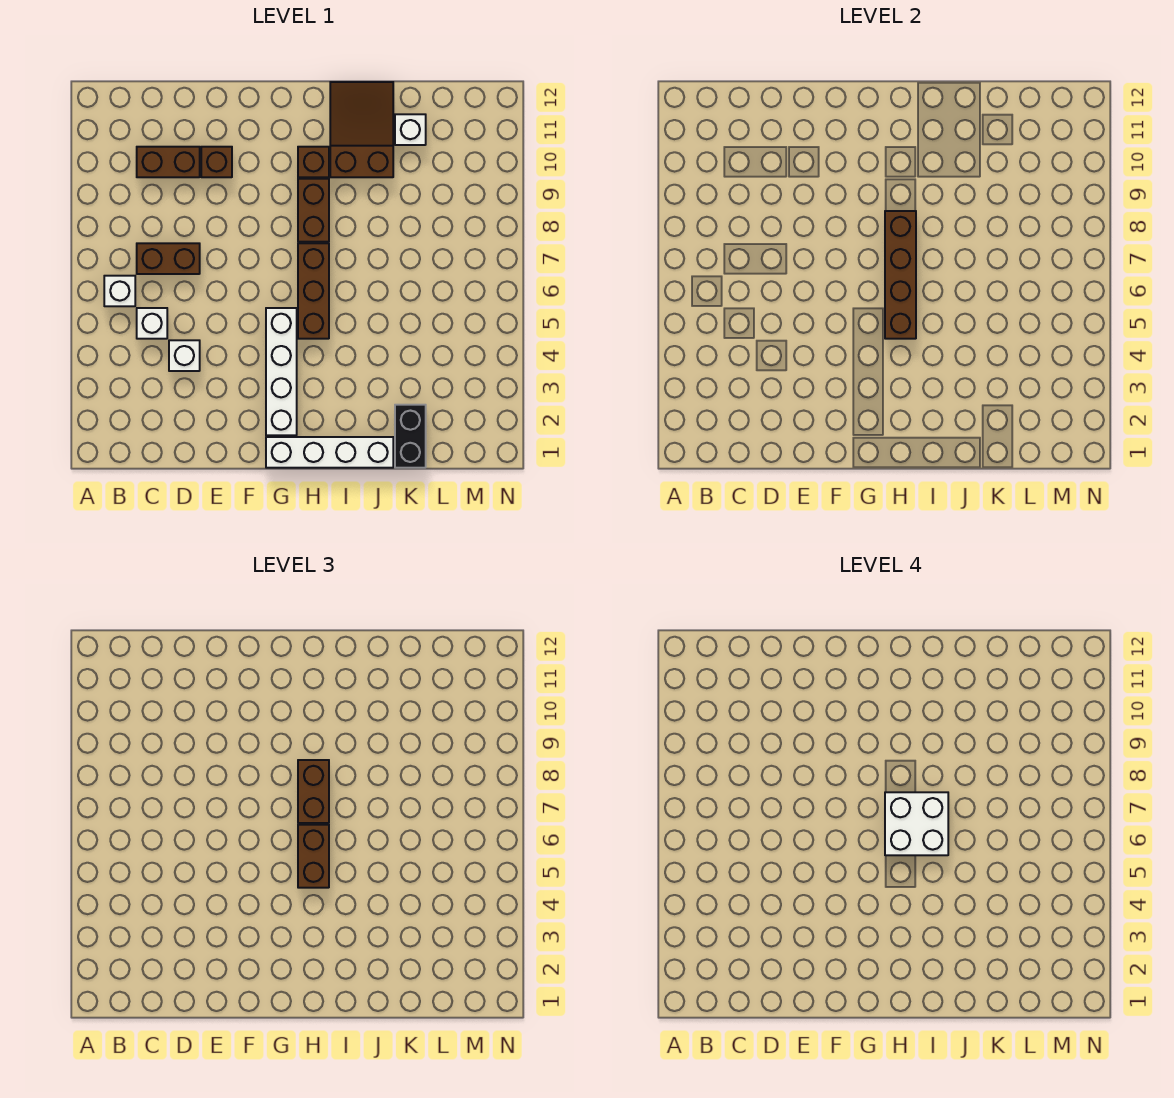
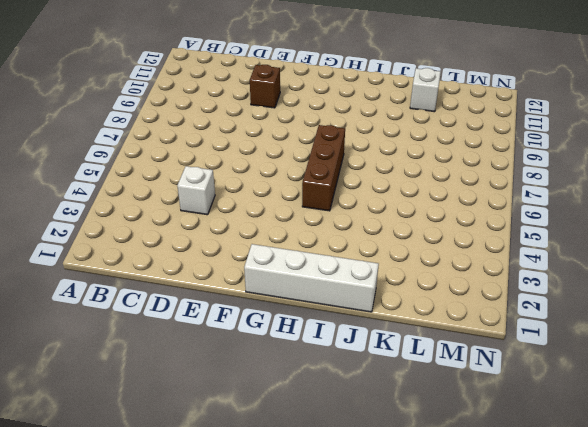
none -> white 1x1 brick [104,276,135,306]
none -> white 1x1 brick [137,308,167,339]
none -> brown 1x2 brick [137,243,200,274]

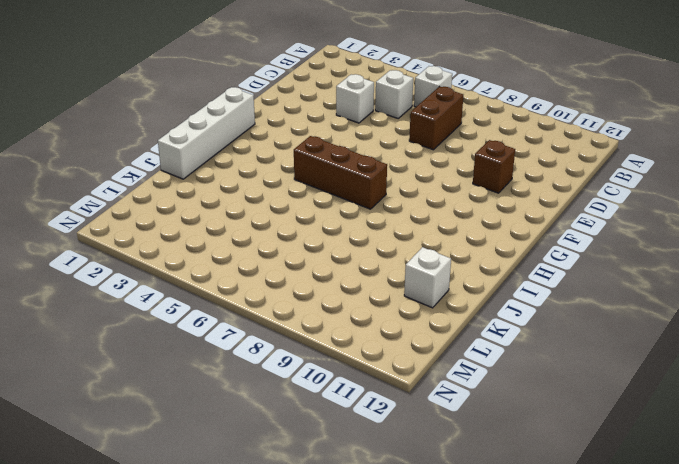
none -> brown 1x2 brick [137,147,200,177]
none -> white 1x4 brick [266,308,297,435]
none -> brown 1x2 brick [298,179,329,242]

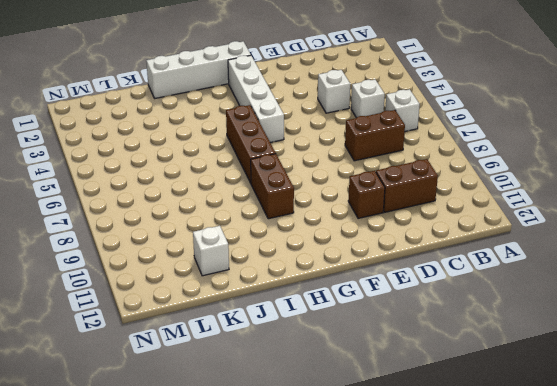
none -> brown 1x1 brick [298,147,329,177]
none -> brown 2x3 slope [330,82,393,177]
none -> black 1x2 brick [395,405,426,468]

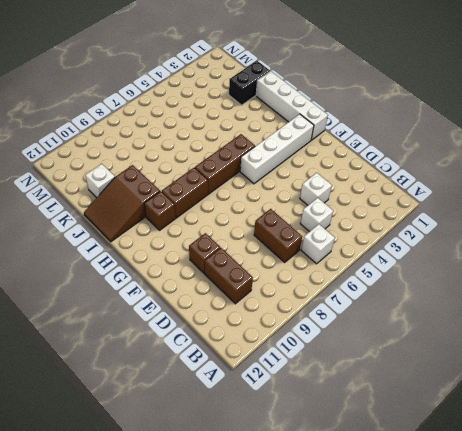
none -> brown 1x4 brick [885,211,916,339]
none -> brown 1x2 brick [298,825,329,888]
none -> brown 1x2 brick [298,760,329,823]

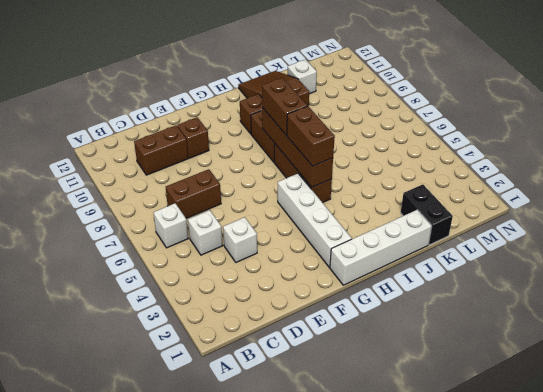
none -> white 2x2 brick [885,792,948,855]

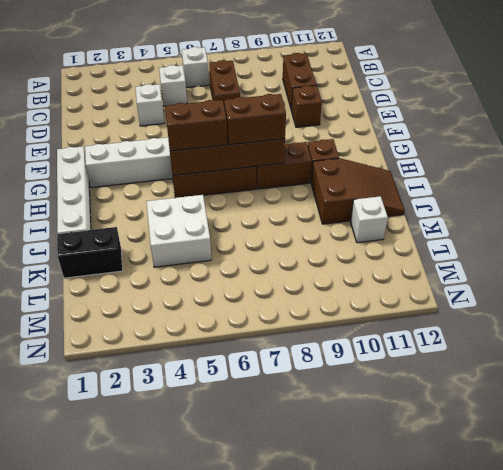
white 2x2 brick [146,195,211,267] -> white 2x2 brick moved to [885,792,948,855]

